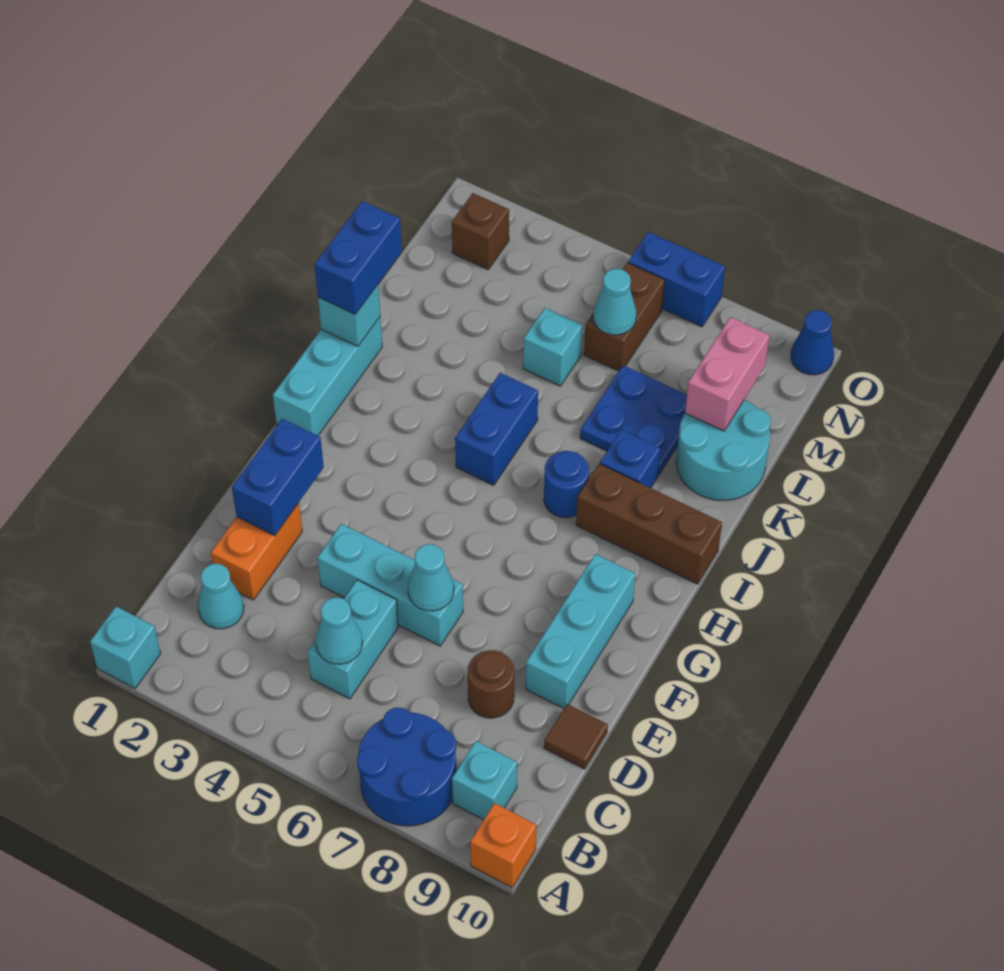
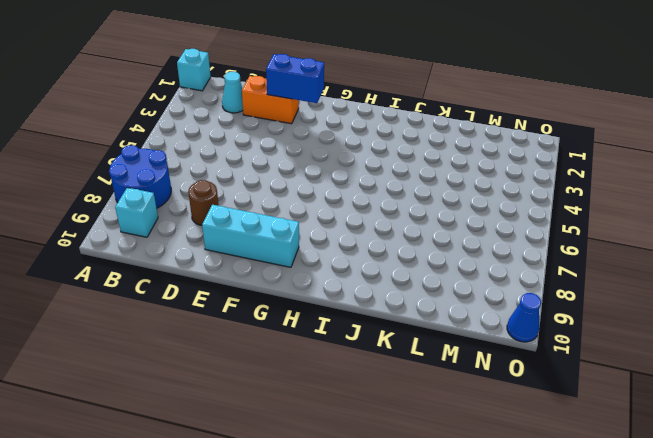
none -> orange 1x1 brick [470,803,536,888]
none -> cyan 1x2 brick [307,580,398,699]
none -> brown 1x1 tile [544,704,608,769]
none -> cyan 1x3 brick [317,524,463,646]

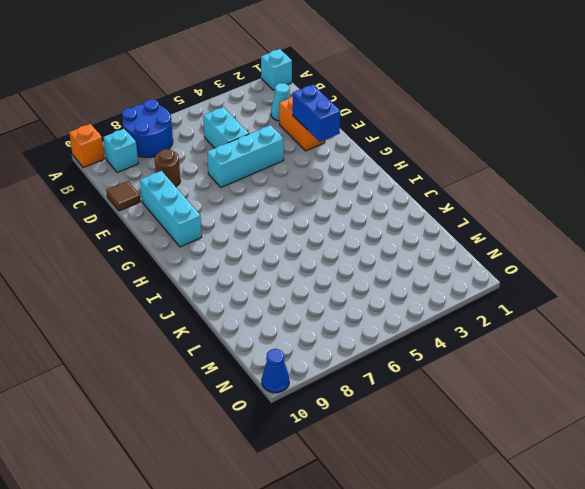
none -> cyan 1x3 brick [273,317,382,436]
none -> blue 1x2 brick [455,373,538,485]
none -> blue 1x1 round brick [544,451,589,518]
none -> brown 1x3 brick [576,464,722,584]

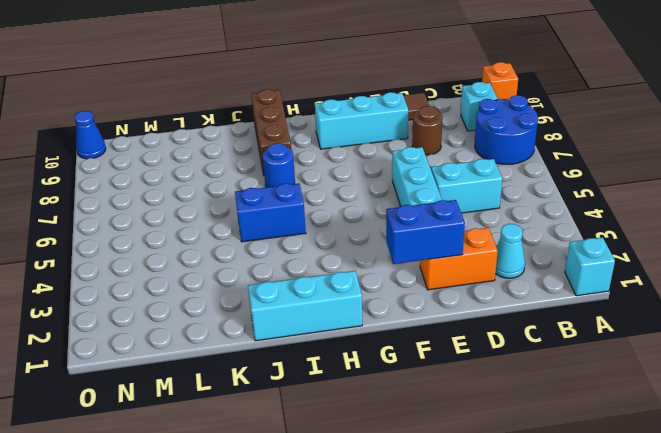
none -> blue 1x1 brick [600,430,660,488]
none -> blue 2x2 plate [580,365,687,476]
none -> cyan 2x2 round brick [676,400,771,500]
none -> cyan 1x1 brick [523,308,582,386]

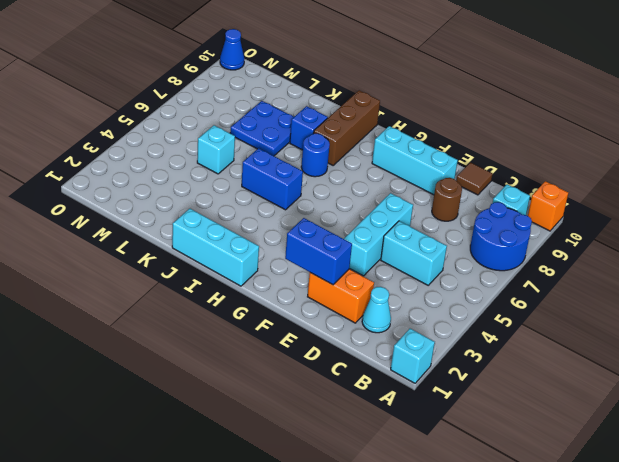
none -> cyan 2x2 round brick [676,400,771,500]
none -> brown 1x2 brick [584,263,665,371]
none -> brown 1x1 brick [452,193,509,269]
none -> blue 1x2 brick [628,232,725,327]

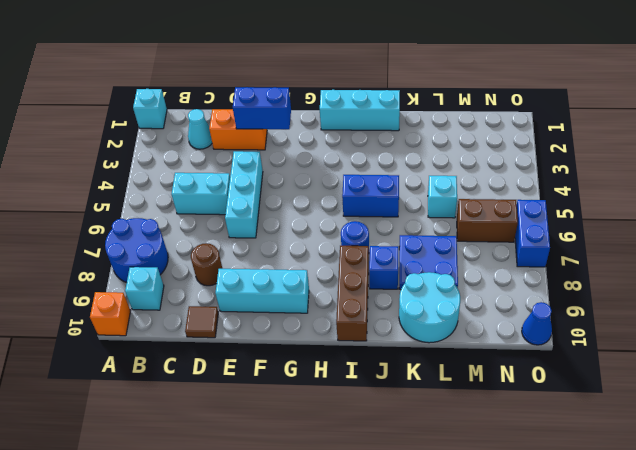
none -> brown 1x1 brick [452,193,509,269]
none -> cyan 1x1 cone [316,598,363,664]
none -> cyan 1x1 cone [408,544,454,611]
none -> cyan 1x1 brick [318,285,380,346]

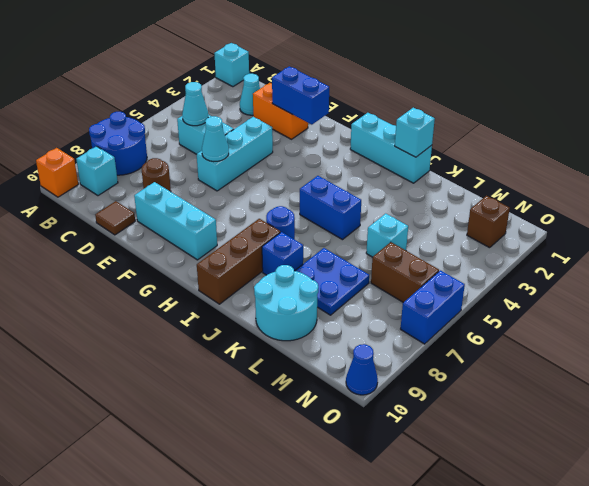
none -> pink 1x2 brick [685,317,770,431]
none -> cyan 1x1 cone [593,269,636,335]
none -> blue 1x2 brick [315,201,402,314]

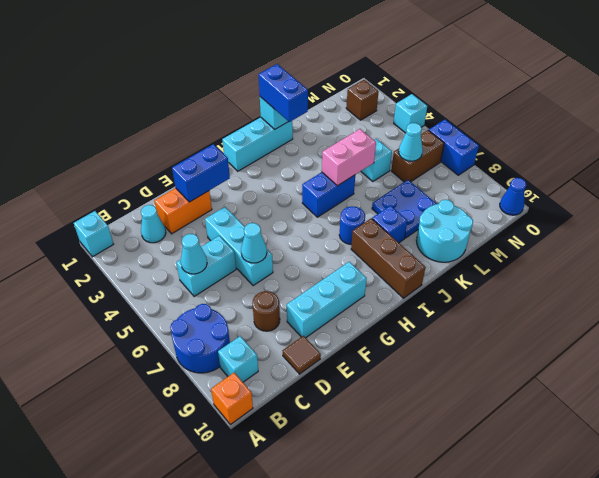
blue 1x2 brick [259,64,308,122] -> blue 1x2 brick turned to [315,201,402,314]
pink 1x2 brick [322,129,376,186] -> pink 1x2 brick moved to [685,317,770,431]
cyan 1x1 brick [394,94,427,133] -> none

